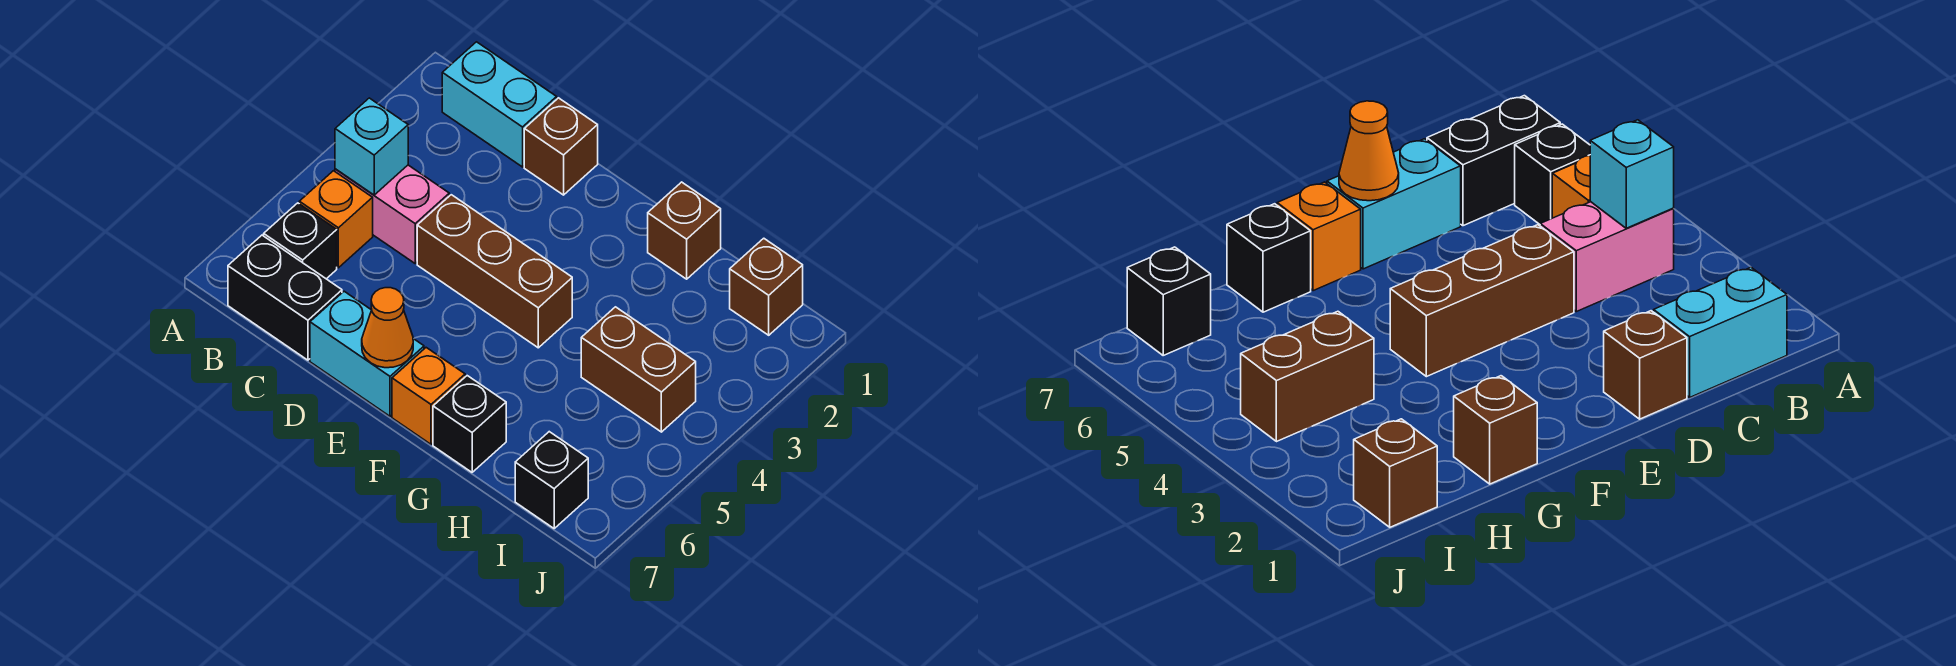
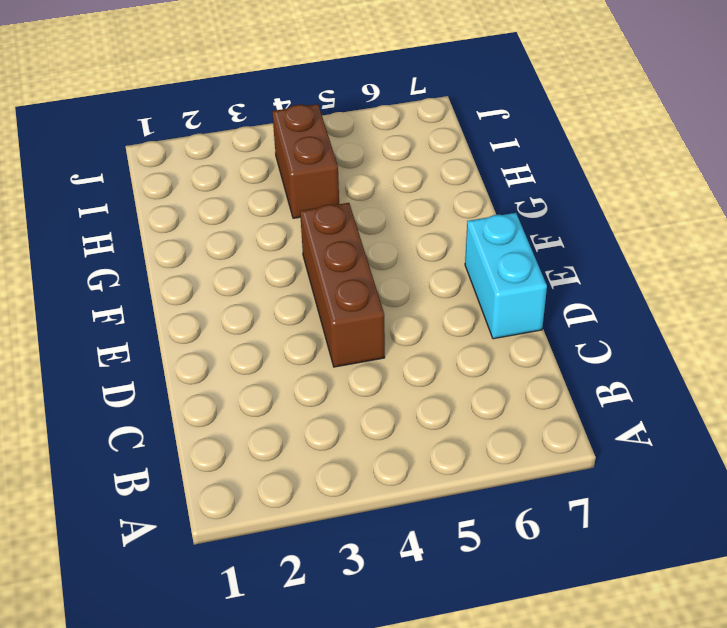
none -> cyan 1x2 brick [442,42,557,167]
none -> pink 1x2 brick [335,165,449,263]
none -> orange 1x1 brick [299,171,373,268]

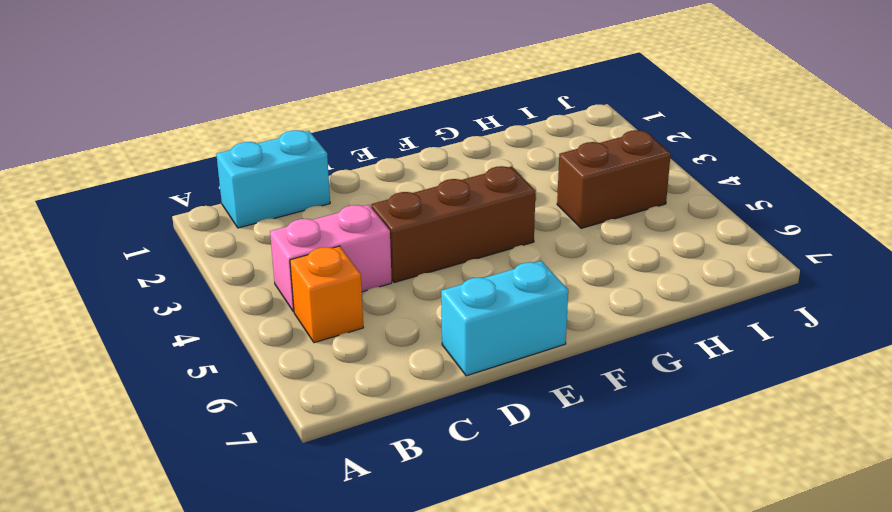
none -> black 1x1 brick [264,203,337,279]
none -> black 1x2 brick [228,235,342,360]
none -> brown 1x1 brick [524,98,598,195]

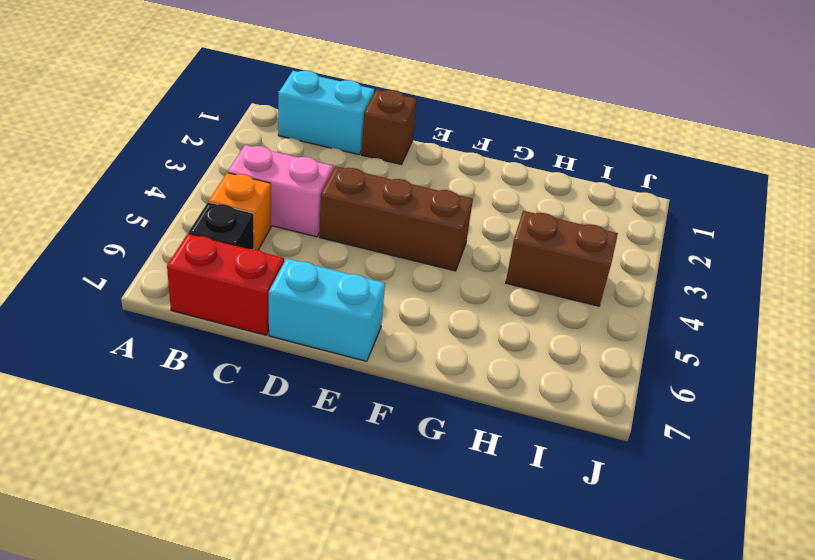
red 1x2 brick [167,234,284,335] -> black 1x2 brick [228,235,342,360]
none -> orange 1x1 brick [392,348,465,444]
none -> brown 1x1 brick [648,182,721,279]
none -> black 1x1 brick [433,376,506,472]

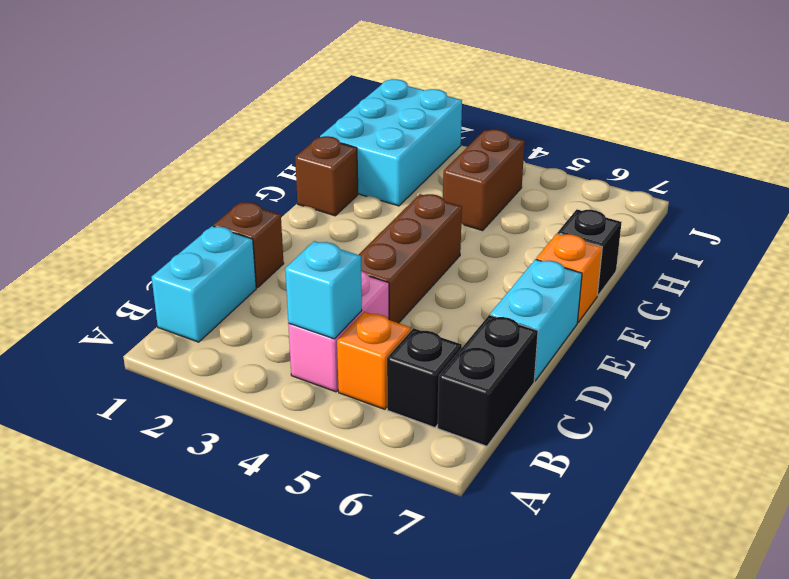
cyan 2x3 brick [320,79,462,206] -> brown 1x1 brick [730,238,803,335]
none -> black 1x1 brick [515,432,588,528]
none -> orange 1x1 cone [362,288,413,368]

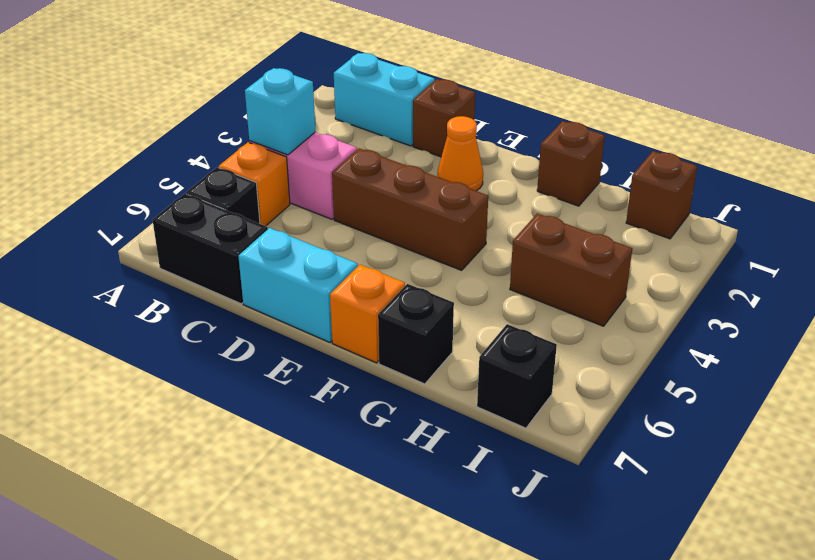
orange 1x1 cone [437,116,483,191] -> orange 1x1 cone moved to [362,288,413,368]

